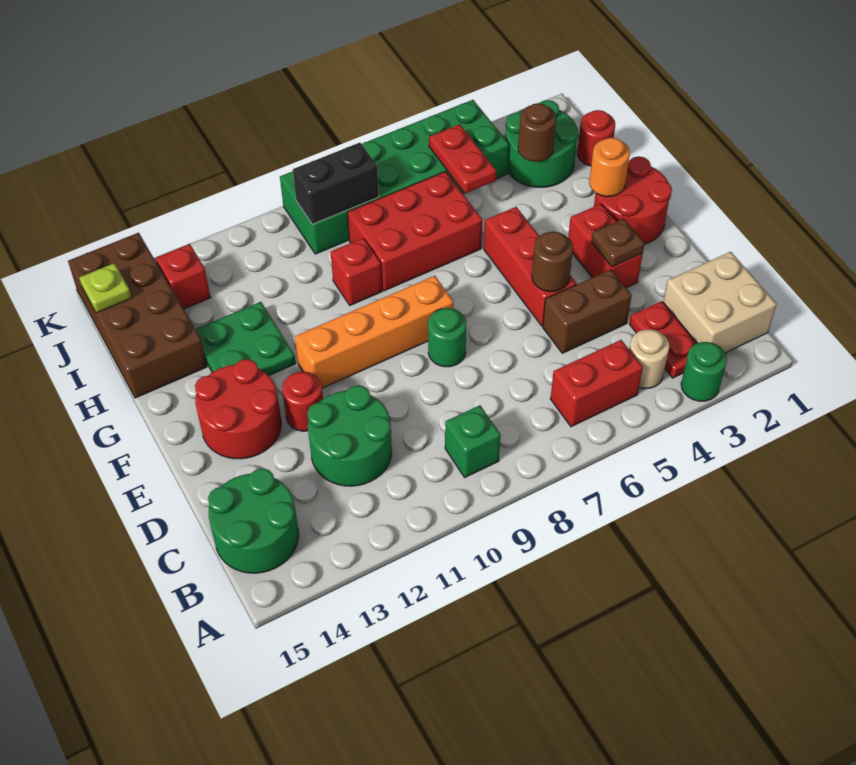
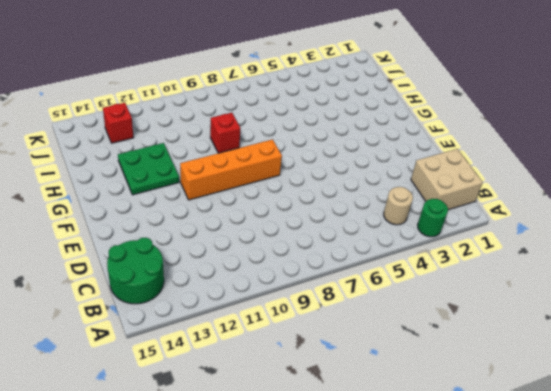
none -> red 1x2 plate [629,301,697,378]
none -> red 1x2 brick [550,340,643,427]
none -> green 1x1 brick [445,405,501,477]
none -> green 2x2 round brick [307,385,392,486]

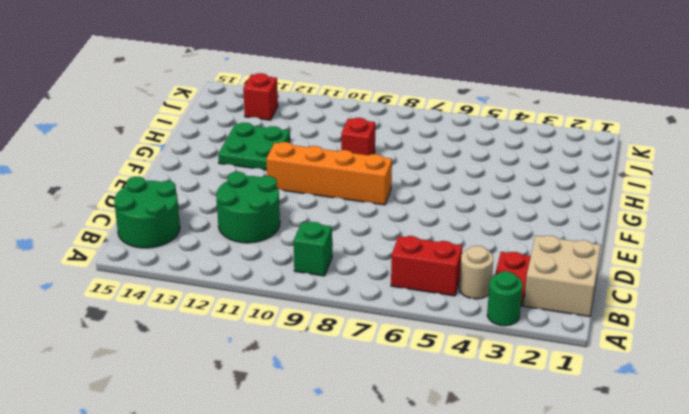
none -> brown 1x2 brick [543,270,632,353]
none -> red 1x2 brick [568,204,643,288]
none -> red 1x3 brick [484,207,576,326]
none -> green 1x1 round brick [428,308,466,367]

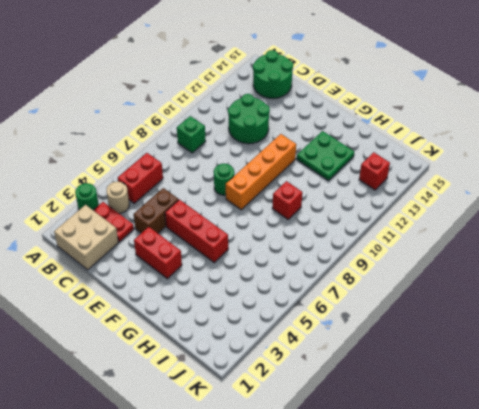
none -> red 1x1 round brick [282,372,323,431]
none -> red 2x2 round brick [195,359,281,459]
none -> red 2x2 round brick [594,156,672,244]
none -> red 2x3 brick [347,172,482,291]

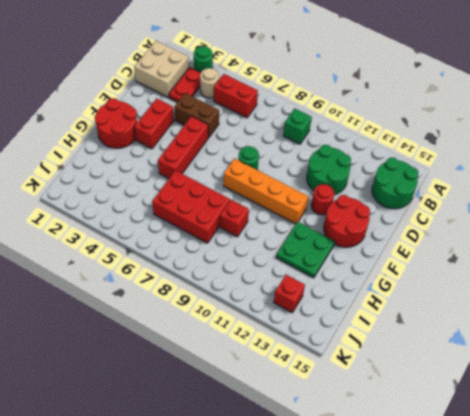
none -> brown 2x4 brick [68,233,207,398]
none -> red 1x1 round brick [577,110,615,166]
none -> green 2x2 round brick [506,100,579,187]
none -> green 2x6 brick [280,100,509,254]

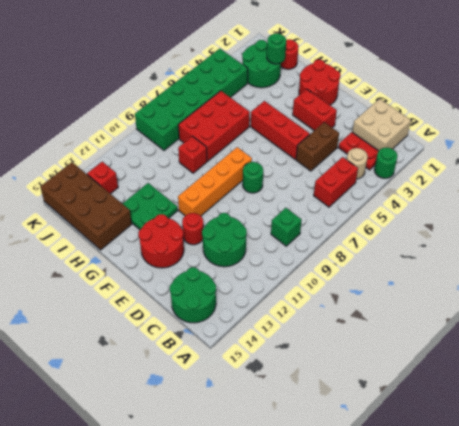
green 1x1 round brick [267,33,286,64] -> none
none -> brown 1x1 plate [591,219,644,267]
none -> brown 1x1 round brick [532,231,573,292]
none -> orange 1x1 round brick [589,138,630,197]
none -> brown 1x1 round brick [518,103,556,162]

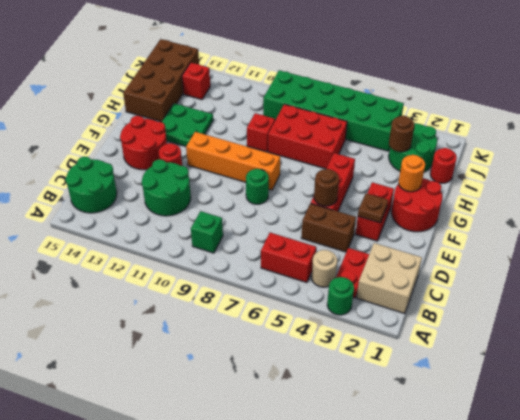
none -> red 1x2 plate [429,124,496,193]
none -> black 1x2 brick [293,143,379,224]
none -> lime 1x1 plate [79,263,131,313]

